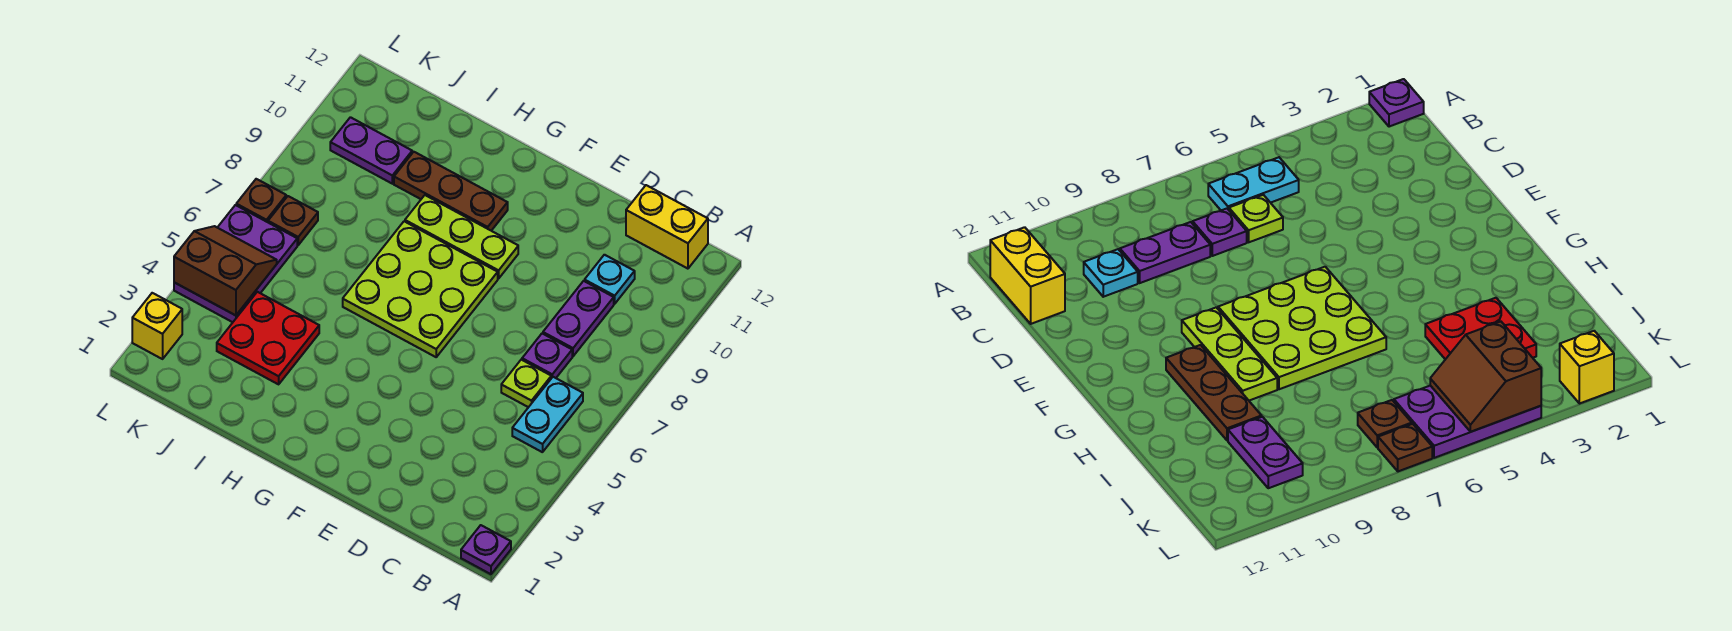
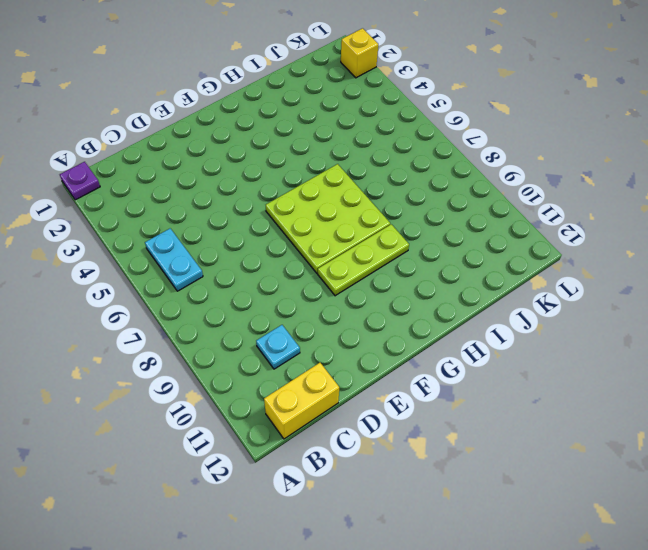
none -> lime 1x1 plate [501,360,551,407]
none -> purple 1x1 plate [522,334,572,378]
none -> purple 1x2 plate [543,281,614,356]

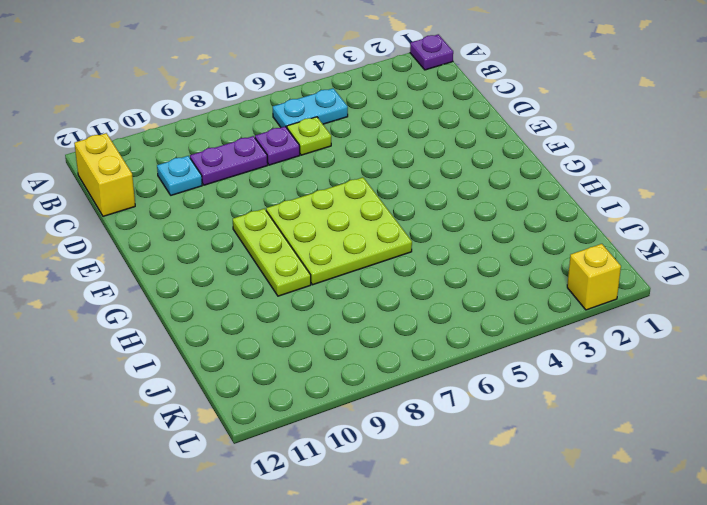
none -> brown 1x3 plate [394,152,508,231]
none -> red 2x2 plate [217,292,319,384]
none -> purple 1x2 plate [330,117,412,184]

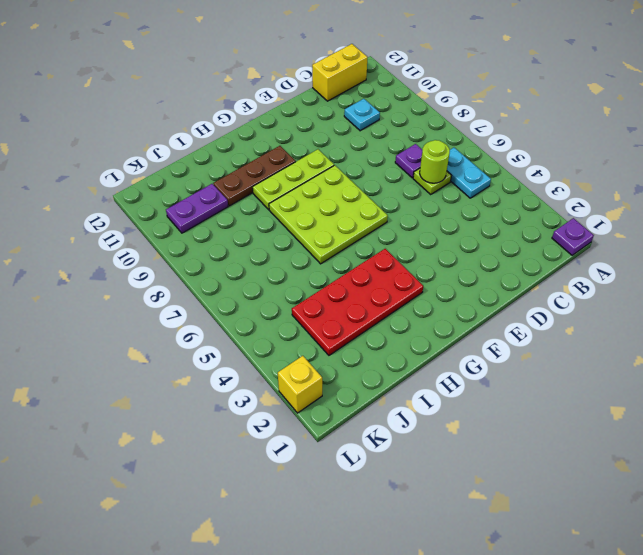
lime 1x1 round brick [420,140,450,183] -> none
red 2x4 plate [292,249,423,355] -> red 2x2 plate [217,292,319,384]
none -> purple 1x2 plate [543,281,614,356]
none -> purple 2x3 plate [174,205,297,322]
none -> brown 1x1 plate [268,196,318,245]

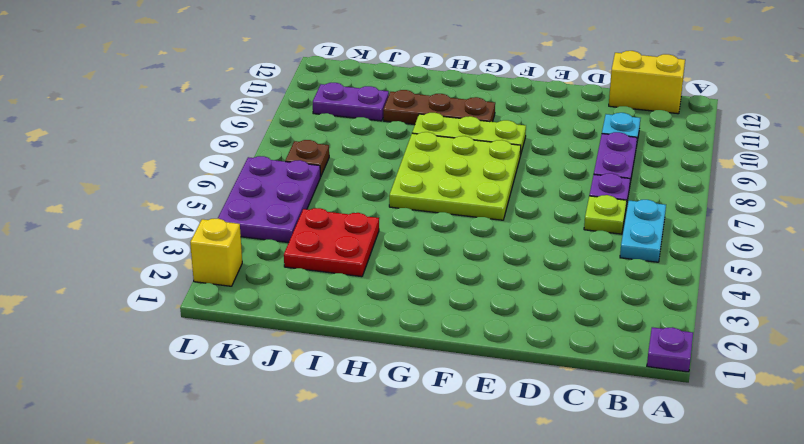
none -> brown 1x1 plate [236,179,286,222]
none -> brown 2x2 slope [174,226,277,315]

